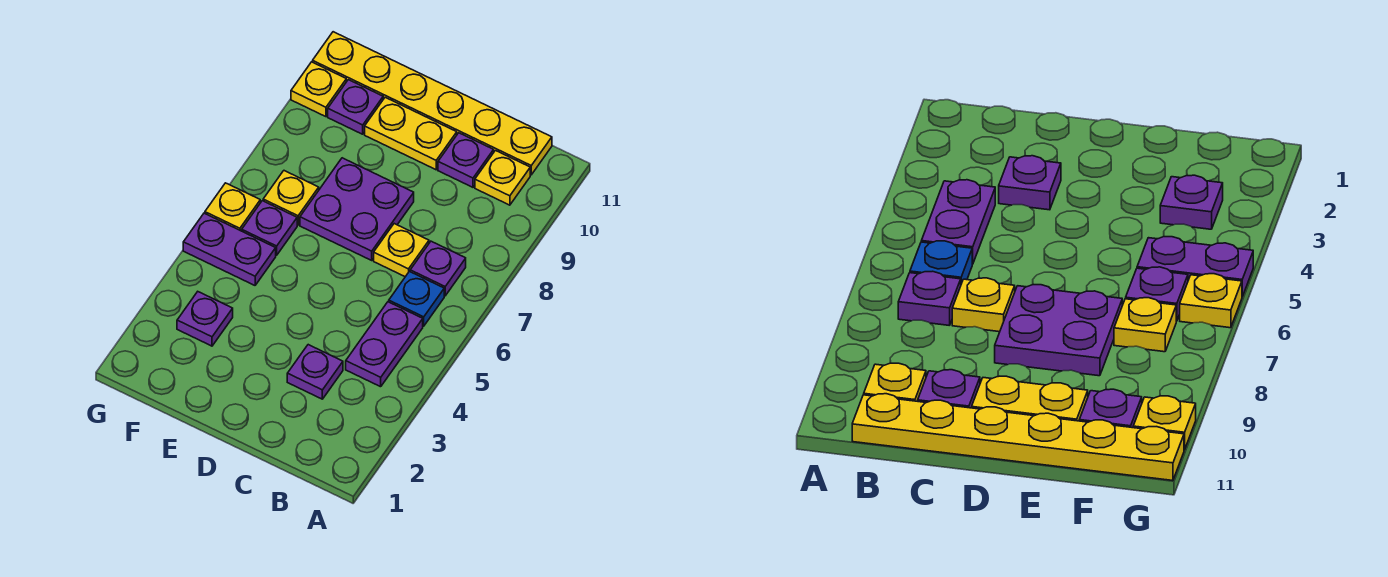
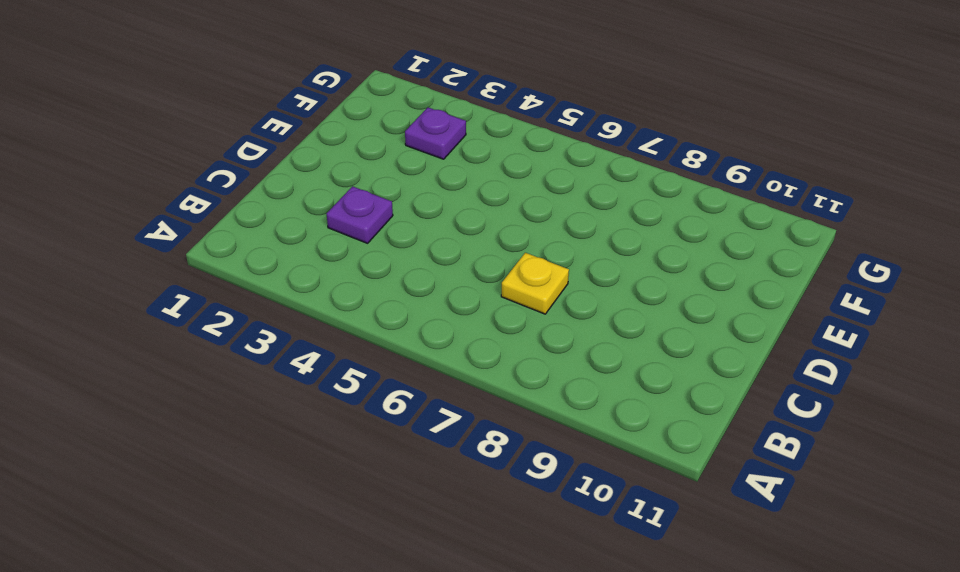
none -> purple 1x2 plate [346,302,423,387]
none -> blue 1x1 plate [389,271,444,326]
none -> purple 1x1 plate [410,241,466,296]

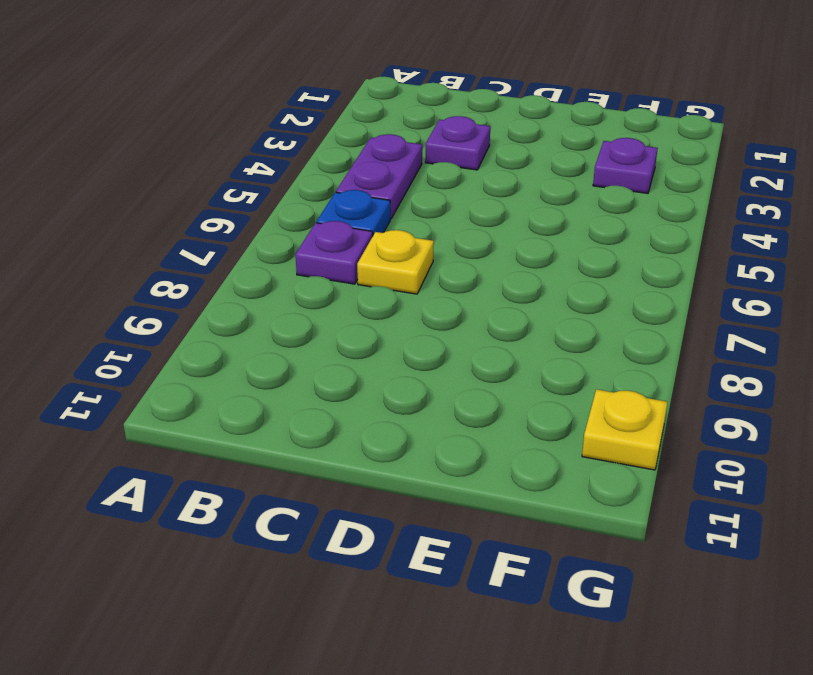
none -> yellow 1x1 plate [475,151,530,205]
none -> yellow 1x6 plate [313,32,552,175]
none -> purple 1x1 plate [438,133,494,187]

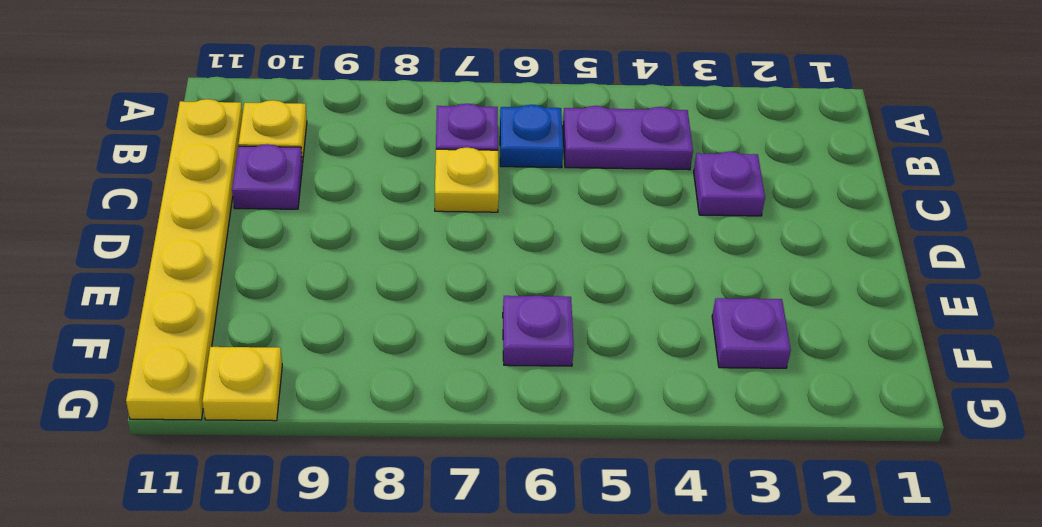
none -> purple 2x2 plate [300,158,414,260]
none -> yellow 1x2 plate [365,97,457,170]
none -> purple 1x2 plate [183,213,276,285]

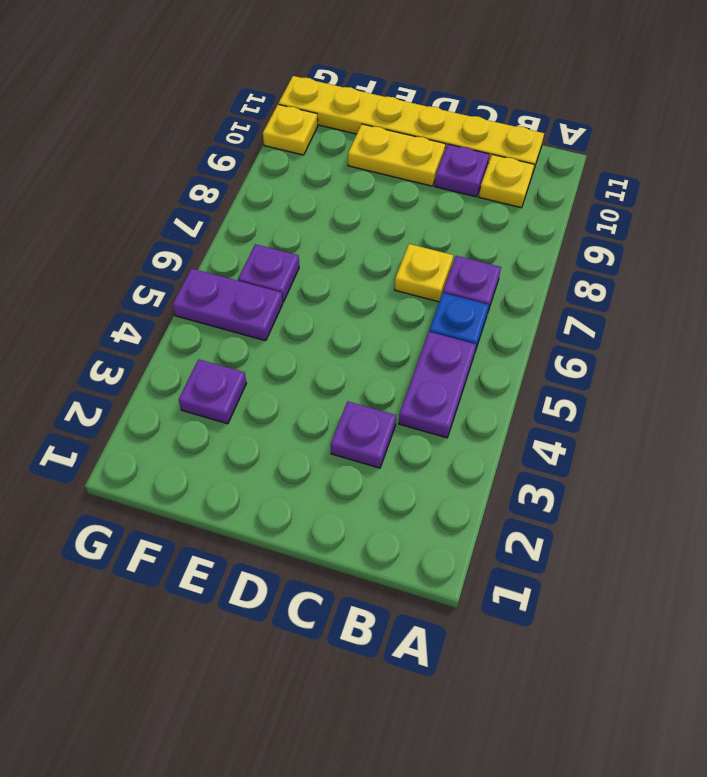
none -> purple 2x2 plate [300,158,414,260]
none -> yellow 1x1 plate [263,171,319,225]
none -> purple 1x1 plate [328,80,383,134]

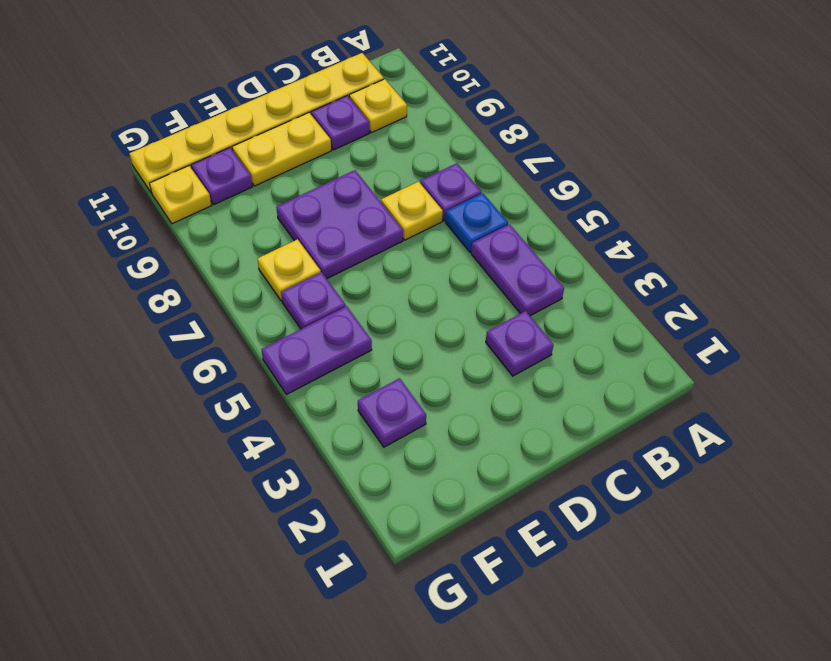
none -> yellow 1x1 plate [205,183,260,231]

